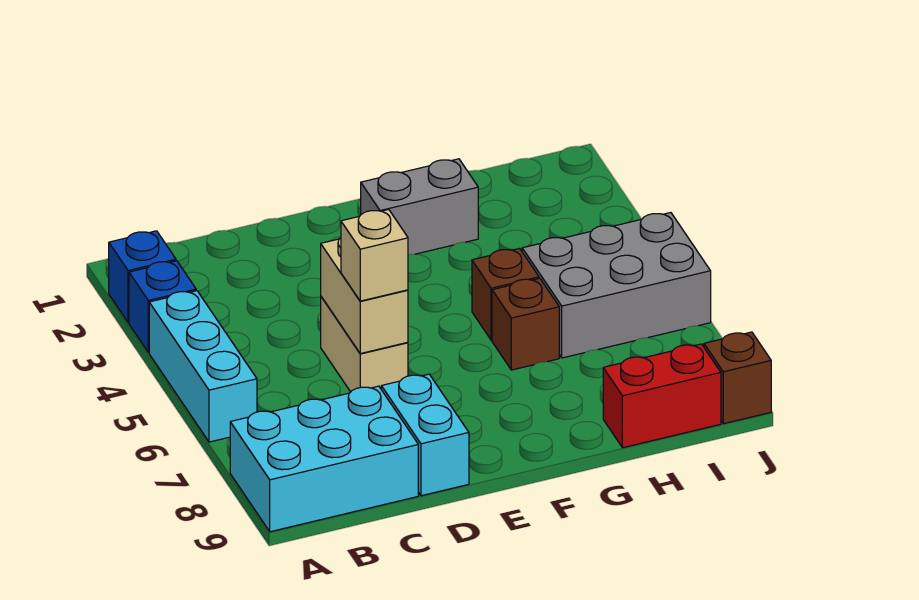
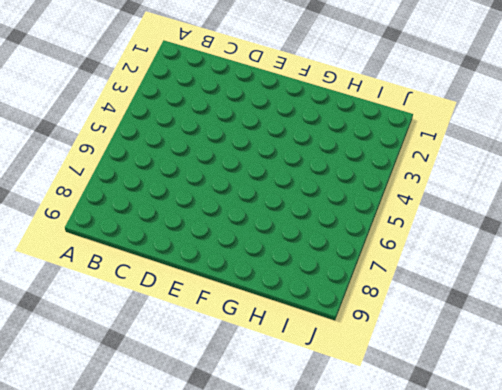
none -> blue 1x1 brick [109,231,176,322]
none -> blue 1x1 brick [129,261,196,352]
none -> cyan 1x3 brick [149,291,257,442]

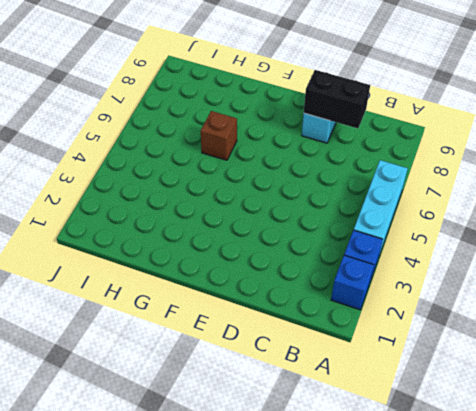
black 1x2 brick [304,70,370,128] -> none
none -> cyan 2x3 brick [230,386,418,532]
none -> tan 1x2 brick [321,297,408,392]
none -> grey 1x2 brick [361,159,478,255]

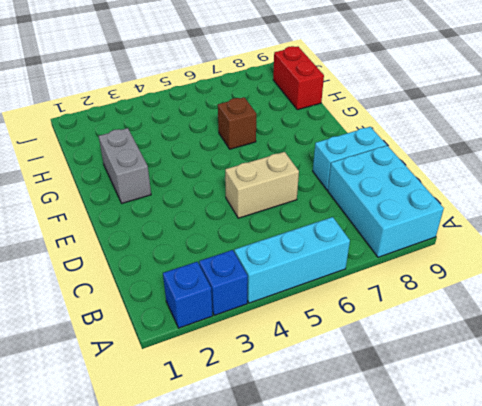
none -> brown 1x1 brick [472,248,539,340]
none -> grey 2x3 brick [522,213,711,358]
none -> brown 1x1 brick [704,332,771,424]

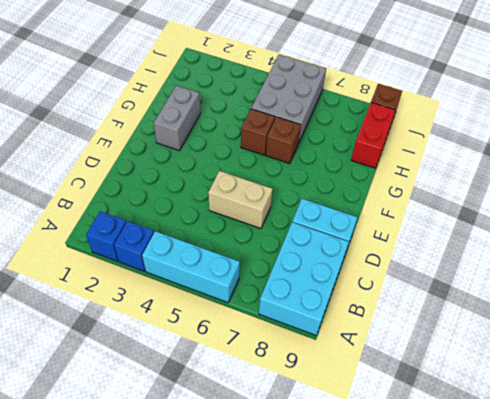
none -> tan 1x2 brick [321,238,408,354]
none -> tan 1x1 brick [341,209,408,301]

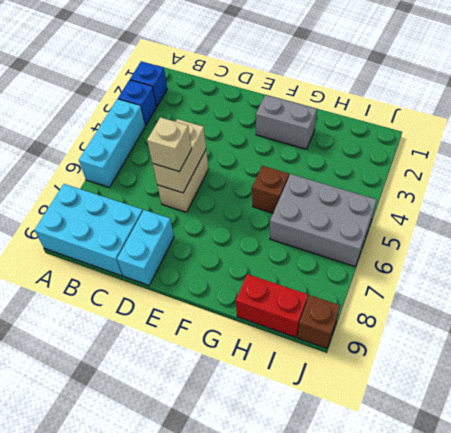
none -> brown 1x1 brick [492,278,559,370]

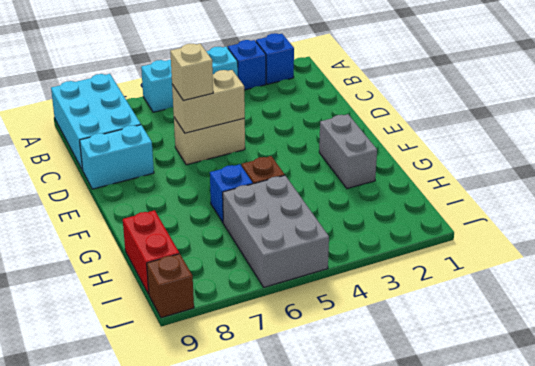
blue 1x1 brick [210,164,253,222] -> brown 1x1 brick [492,278,559,370]

